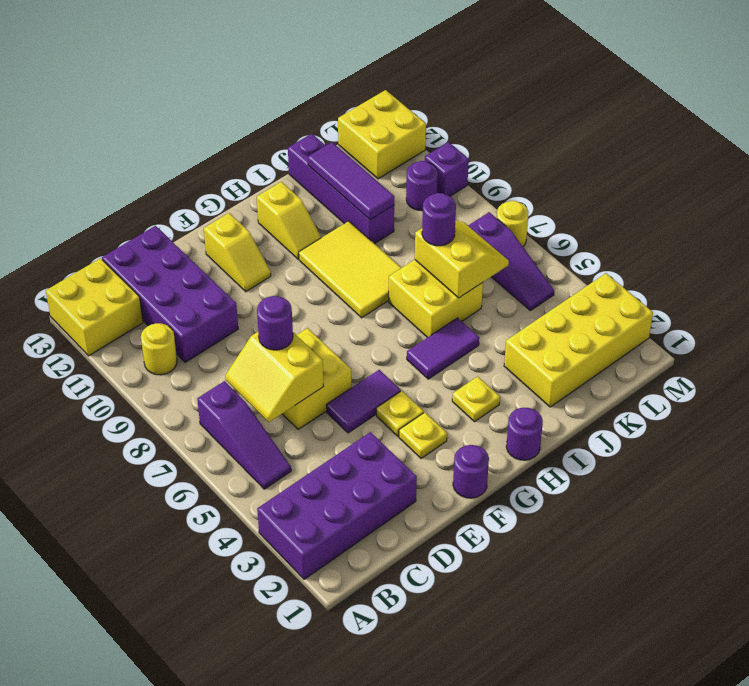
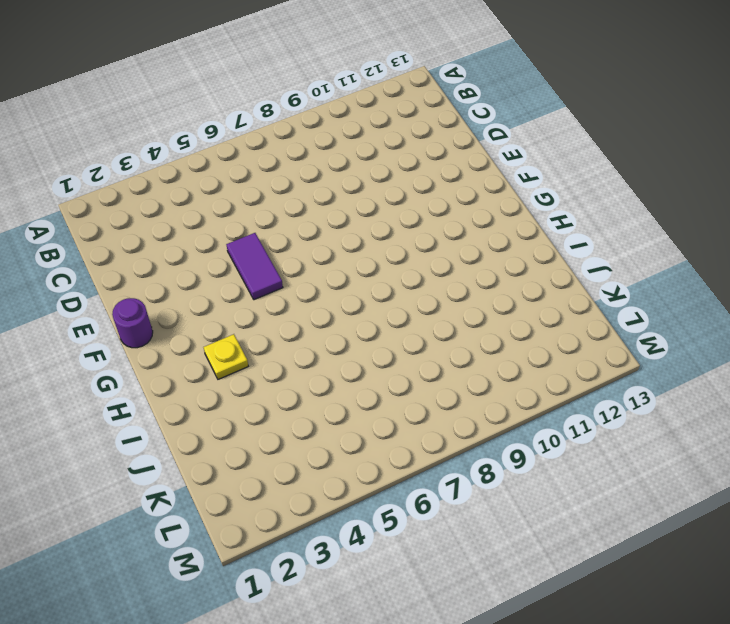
none -> purple 2x4 brick [257,432,417,579]
none -> yellow 2x2 brick [46,258,143,356]
none -> purple 1x3 slope [197,381,291,489]

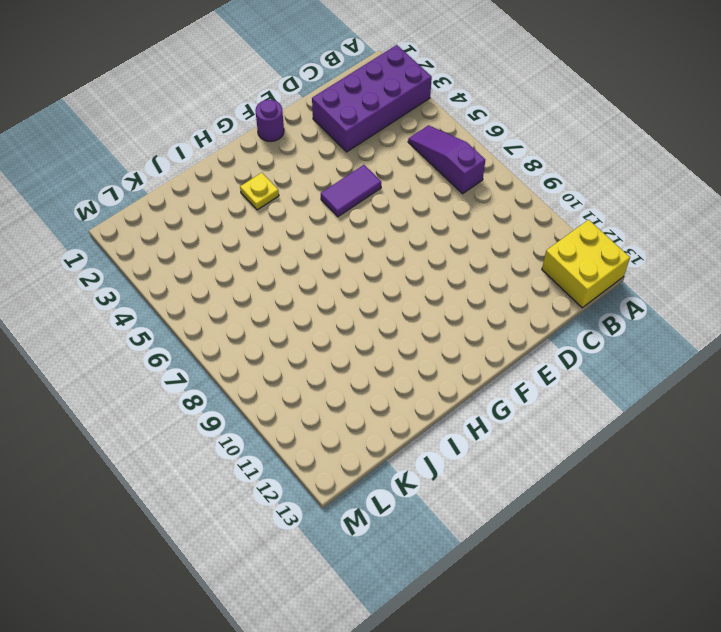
none -> yellow 1x1 round brick [141,323,177,375]
none -> purple 2x4 brick [102,226,238,362]
none -> yellow 2x2 brick [283,328,351,429]

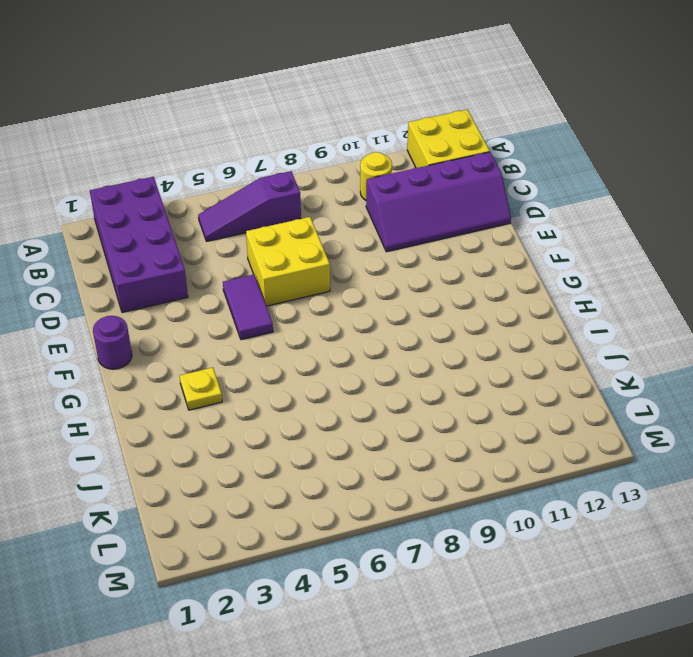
purple 2x4 slope [366,152,511,252] -> purple 2x4 brick [102,226,238,362]
none -> yellow 1x1 plate [399,412,447,459]
none -> yellow 1x1 plate [376,391,424,436]
none -> yellow 1x2 slope [204,213,271,292]

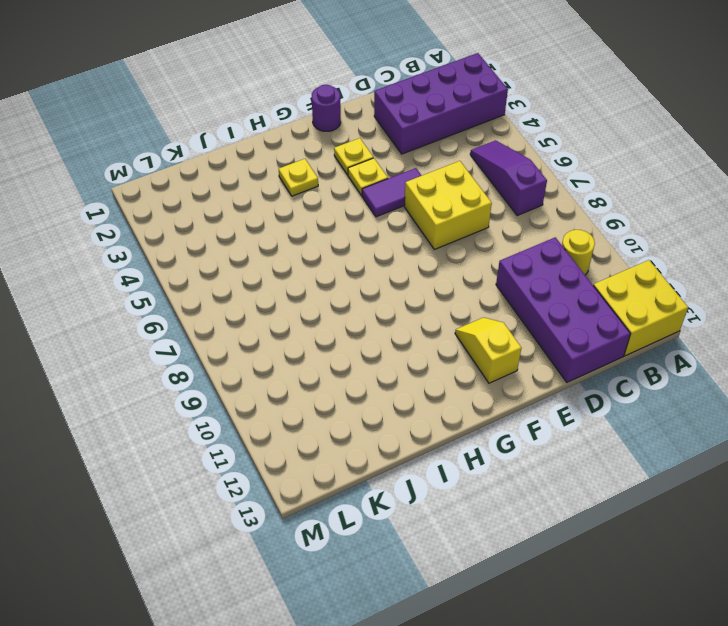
none -> purple 1x1 round brick [506,408,543,460]
none -> purple 1x2 tile [407,318,479,379]
none -> yellow 2x3 tile [299,221,401,318]

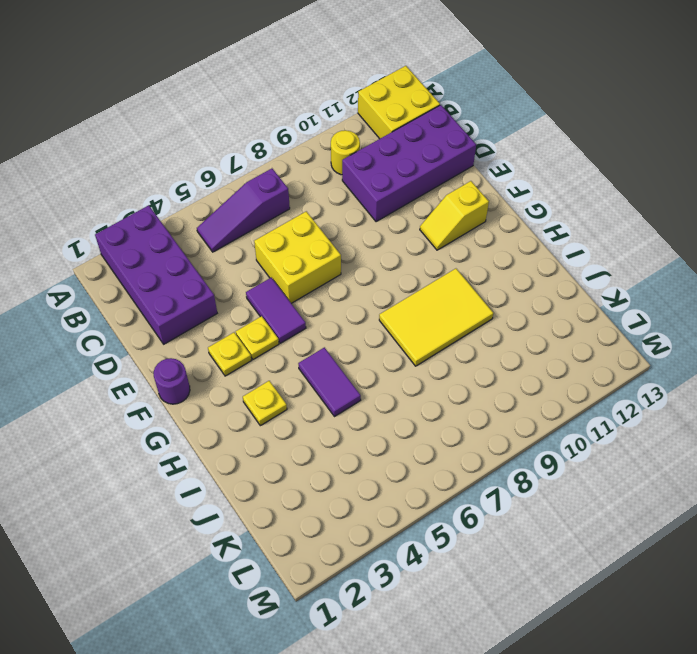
none -> purple 1x1 round brick [506,408,543,460]
none -> yellow 1x2 slope [257,182,321,259]
none -> yellow 2x2 brick [389,260,483,338]

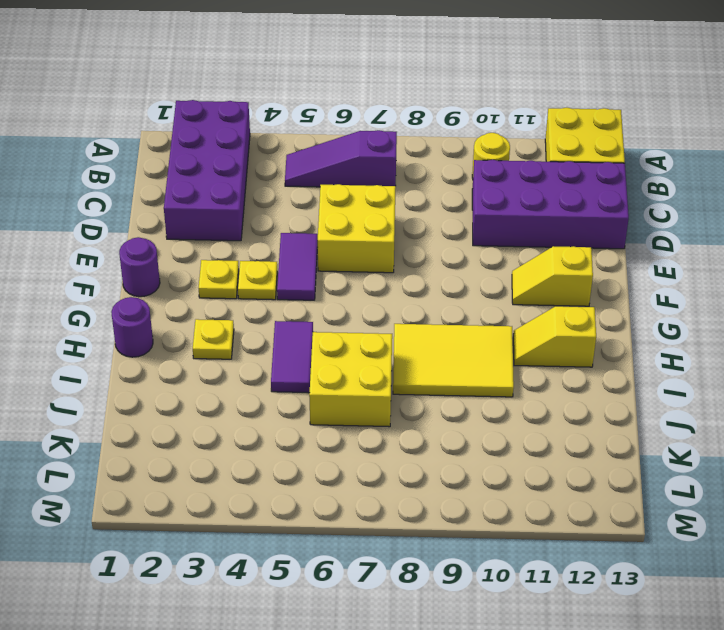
none -> yellow 2x4 brick [504,273,653,407]
none -> purple 1x4 brick [288,134,394,244]
none -> purple 1x3 slope [468,212,554,311]

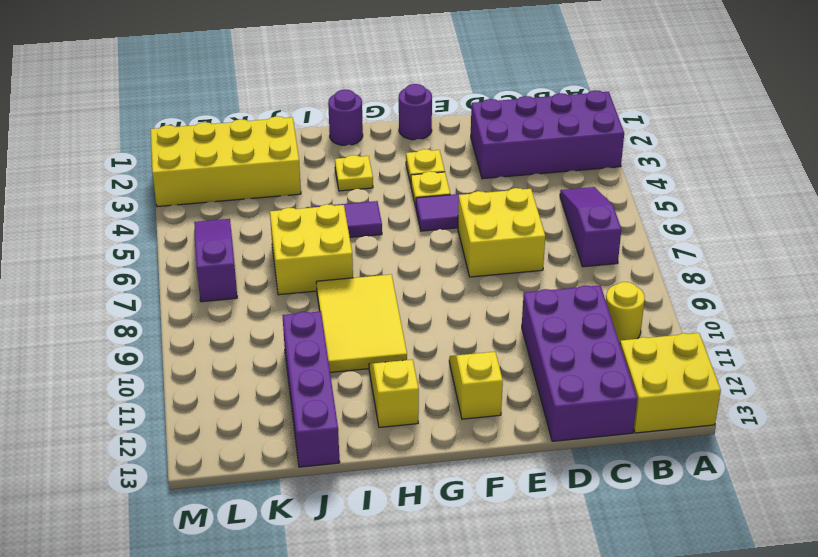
none -> purple 1x1 round brick [406,161,438,211]
none -> yellow 2x2 brick [338,90,426,179]
none -> yellow 1x1 round brick [497,201,529,246]

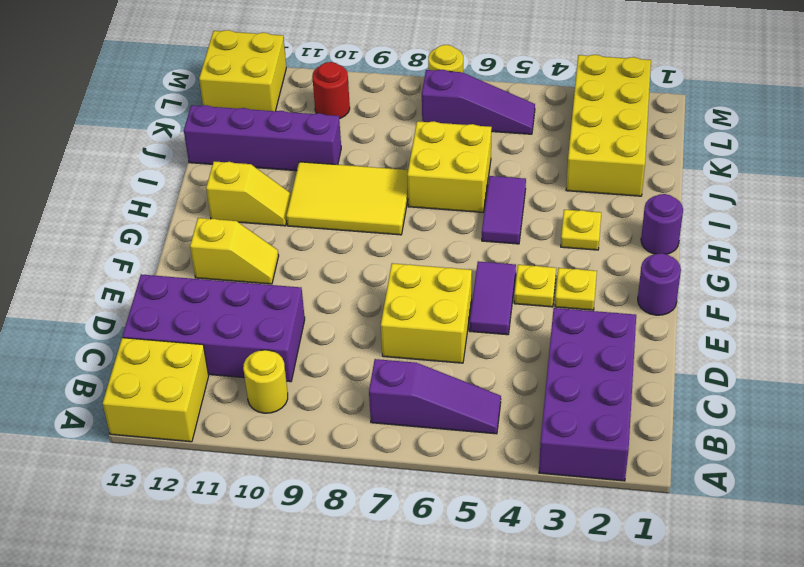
red 1x1 round brick [312,62,350,119] -> purple 1x1 round brick [406,161,438,211]
none -> purple 1x1 brick [425,142,469,196]
none -> yellow 2x2 slope [225,332,324,422]
none -> yellow 2x2 slope [415,220,509,298]

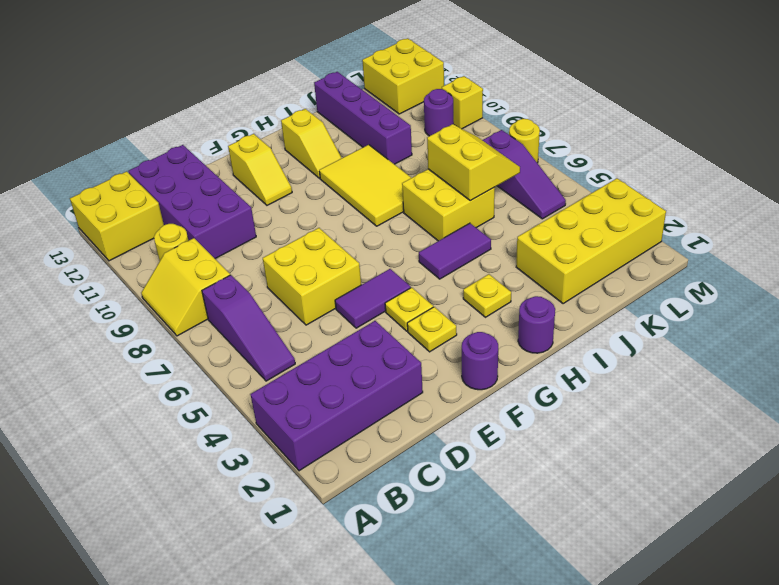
yellow 2x2 slope [141,238,230,336] -> yellow 2x2 slope moved to [225,332,324,422]
yellow 1x1 brick [442,76,483,129] -> purple 1x1 brick [425,142,469,196]
none -> purple 1x3 tile [308,142,394,220]
none -> purple 1x1 round brick [257,296,293,350]
none -> purple 1x1 round brick [422,193,456,246]

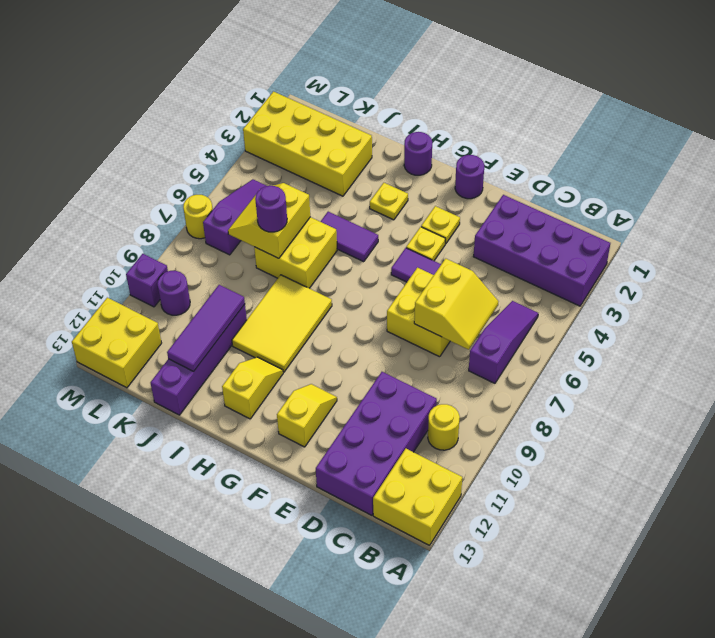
none -> purple 1x1 round brick [257,296,293,350]

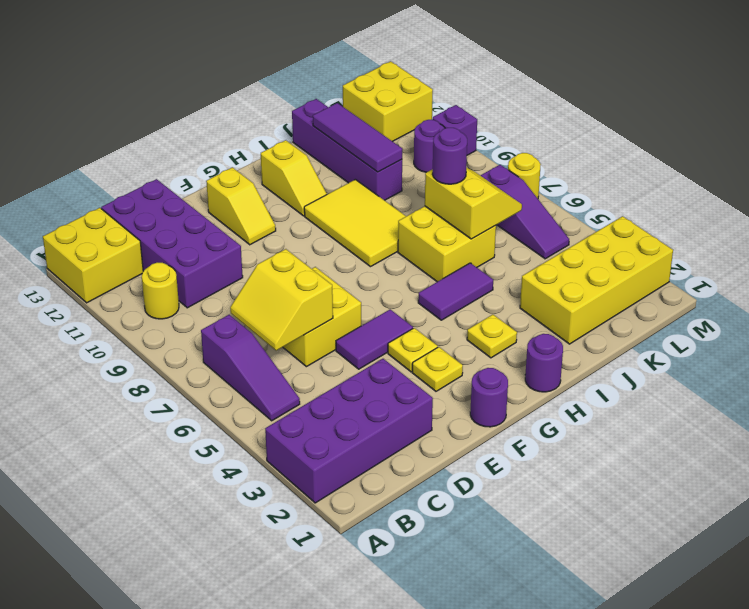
none -> purple 1x1 round brick [257,296,293,350]

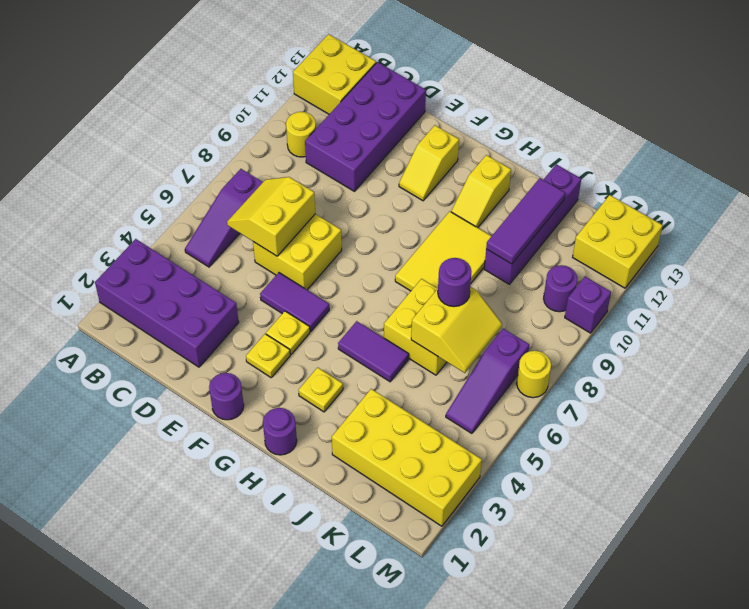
none -> purple 1x1 round brick [257,296,293,350]

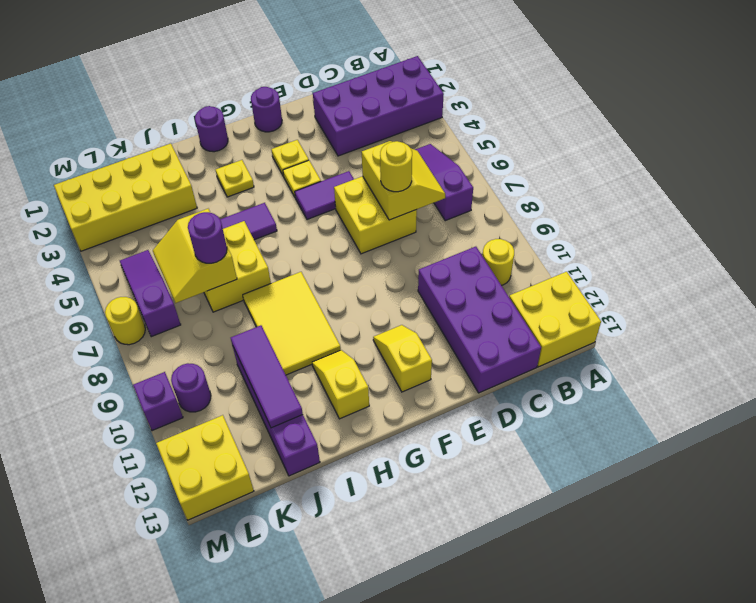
yellow 1x1 round brick [380,141,412,192] -> purple 1x1 round brick [257,296,293,350]

